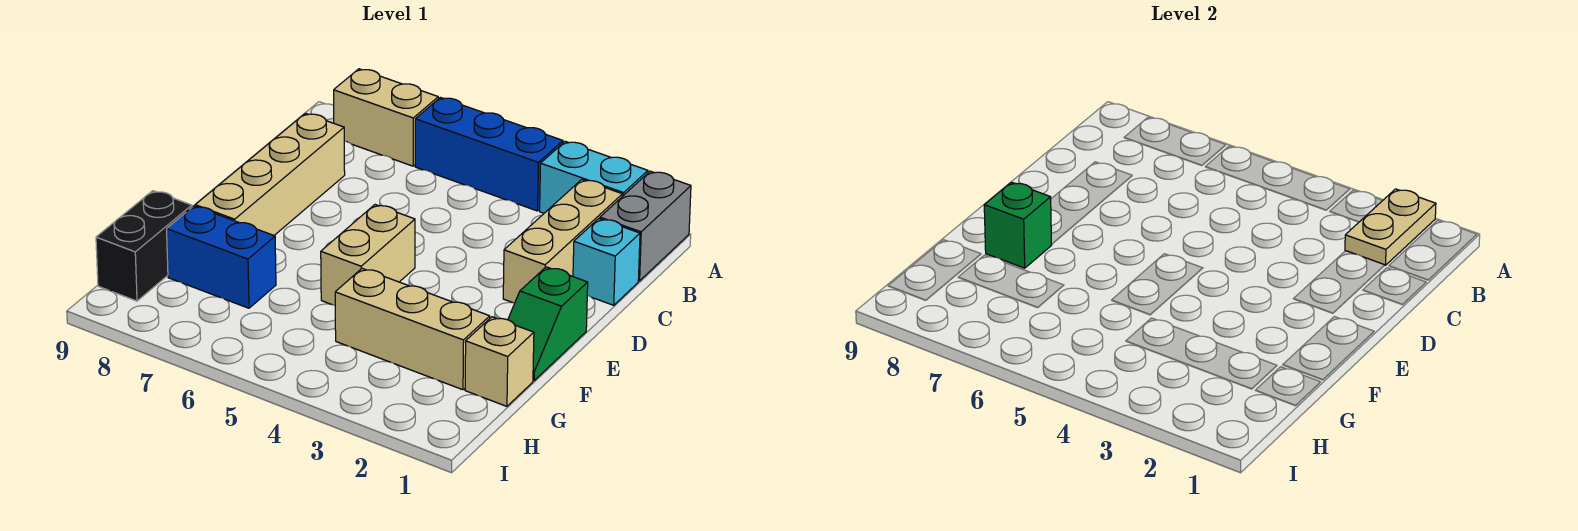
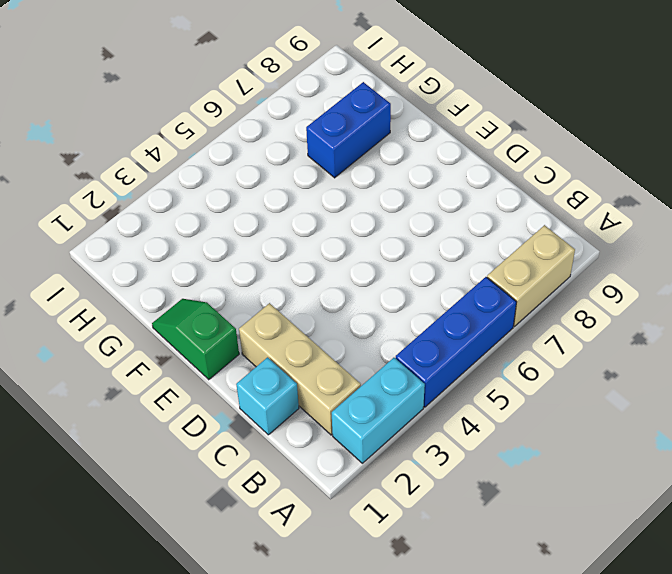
none -> grey 1x2 brick [600,171,691,281]
none -> tan 1x4 brick [195,113,345,235]
none -> tan 1x2 brick [321,205,415,305]

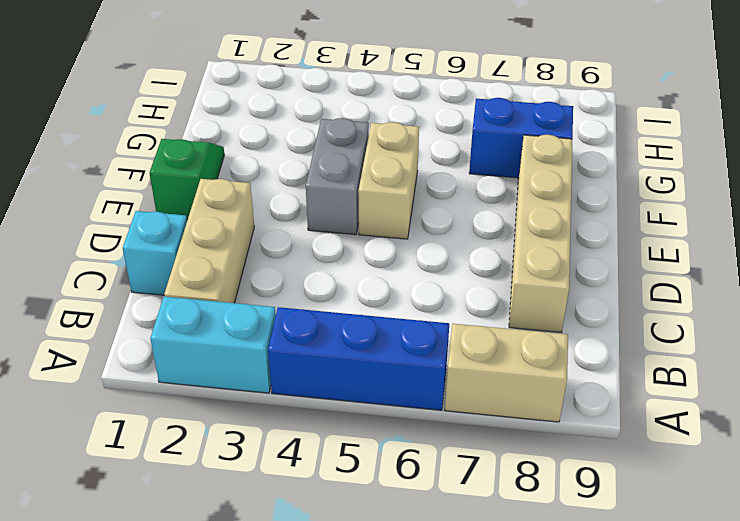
grey 1x2 brick [306,118,369,235] -> grey 1x2 brick moved to [600,171,691,281]
none -> tan 1x1 brick [465,317,534,406]
none -> tan 1x3 brick [335,268,490,390]
none -> black 1x2 brick [96,191,192,301]

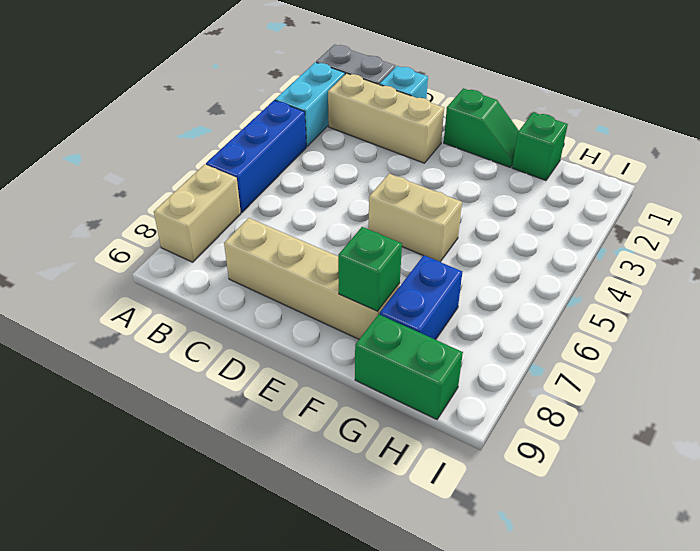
green 1x1 brick [512,112,568,180] -> tan 1x1 brick [465,317,534,406]
green 1x2 brick [355,314,463,419] -> black 1x2 brick [96,191,192,301]
none -> tan 1x3 brick [335,268,490,390]
none -> tan 1x2 plate [1345,189,1436,265]

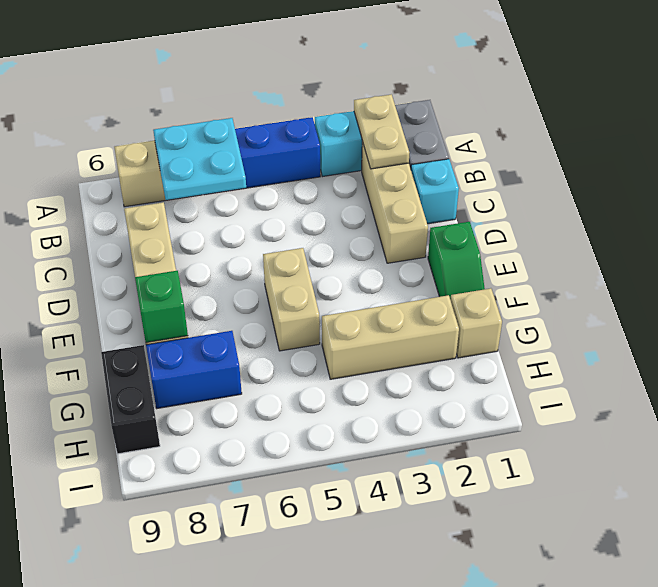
cyan 2x2 plate [153,118,246,200] -> none

